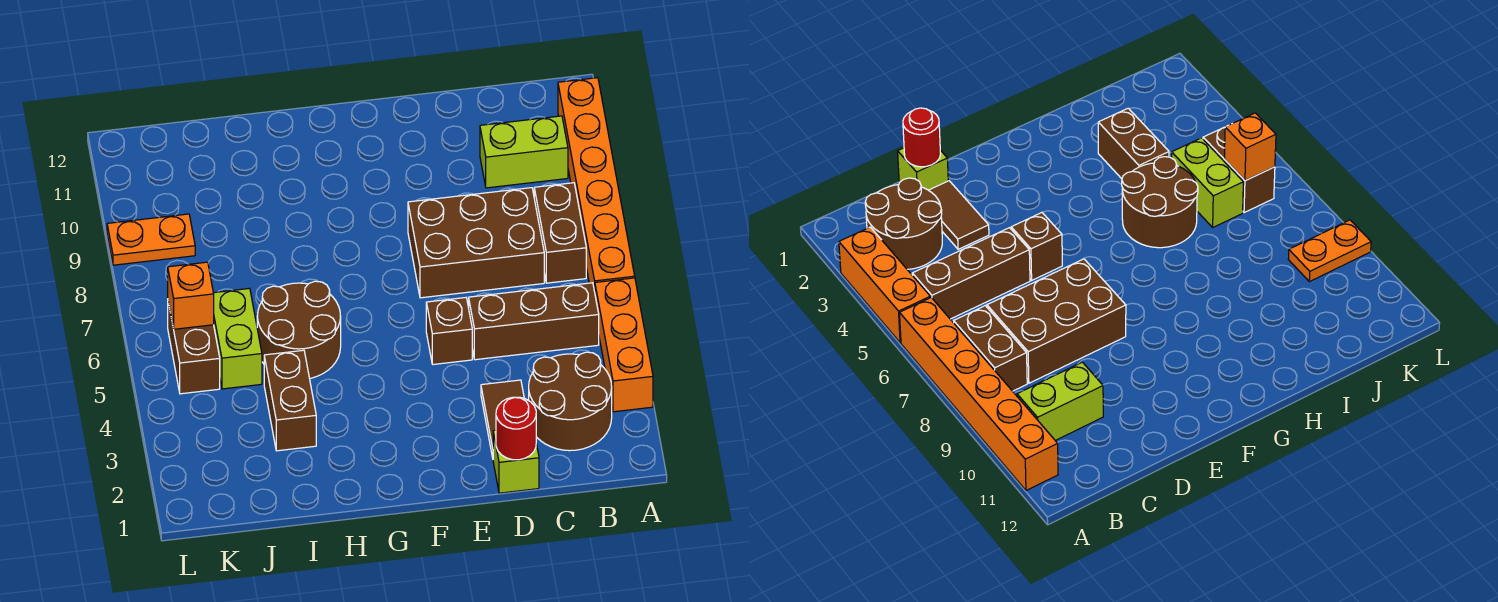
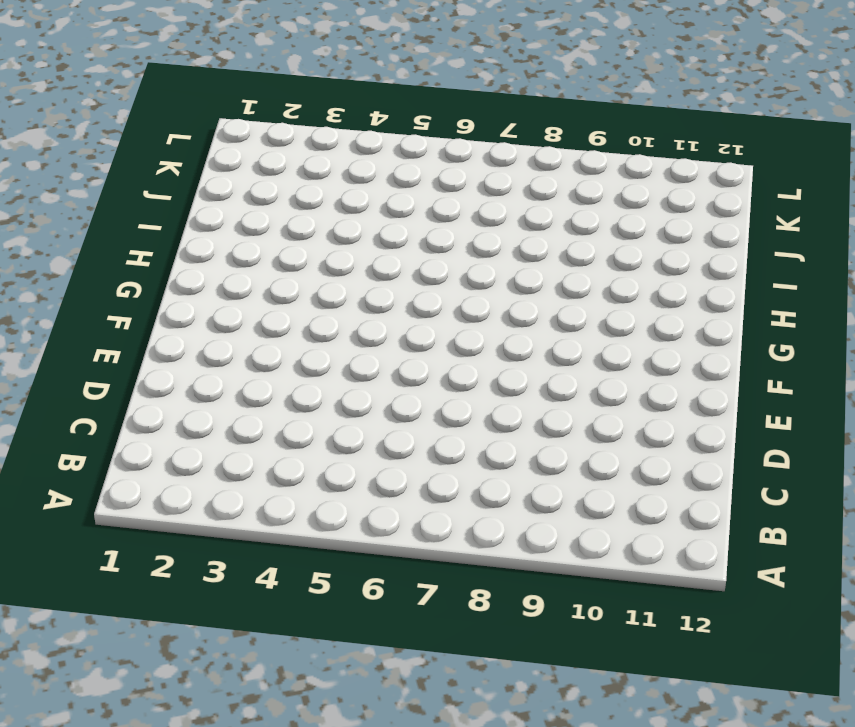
none -> orange 1x3 brick [595,278,653,412]
none -> orange 1x6 brick [558,78,635,291]
none -> brown 2x2 round brick [529,352,612,451]

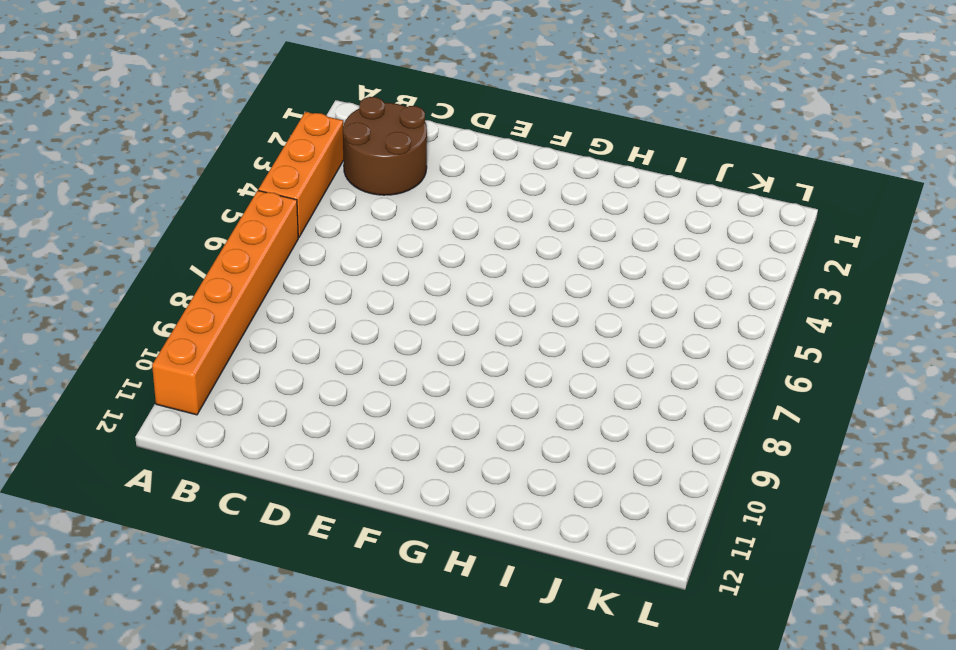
none -> brown 1x3 brick [469,283,599,360]
none -> brown 1x2 brick [534,183,586,283]
none -> lime 1x2 brick [480,116,568,188]

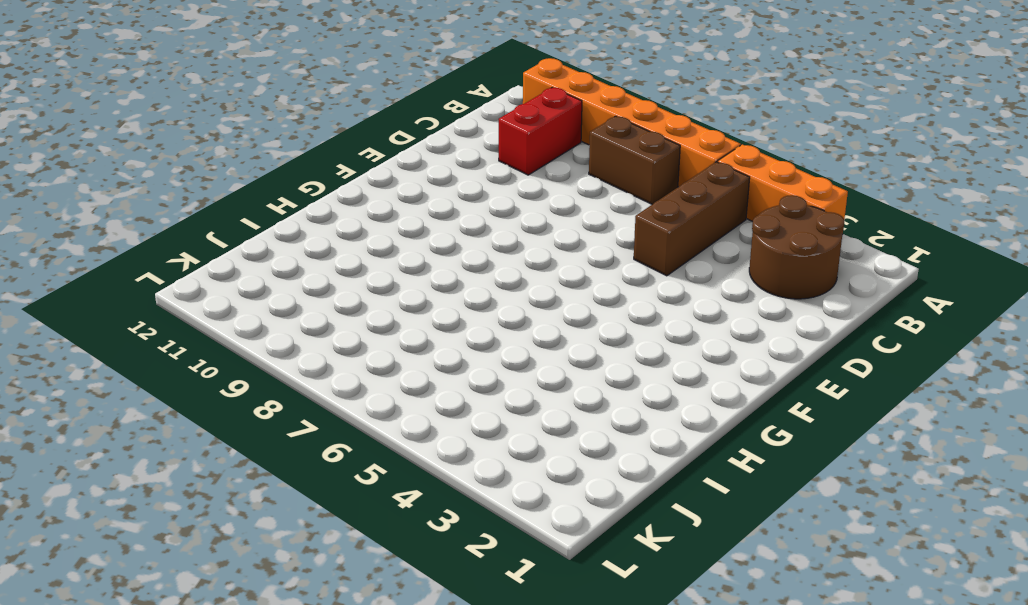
red 1x2 brick [499,87,582,175] -> lime 1x2 brick [480,116,568,188]
none -> brown 2x3 brick [408,188,544,298]
none -> lime 1x1 brick [493,430,539,493]
none -> brown 1x2 tile [481,380,524,458]

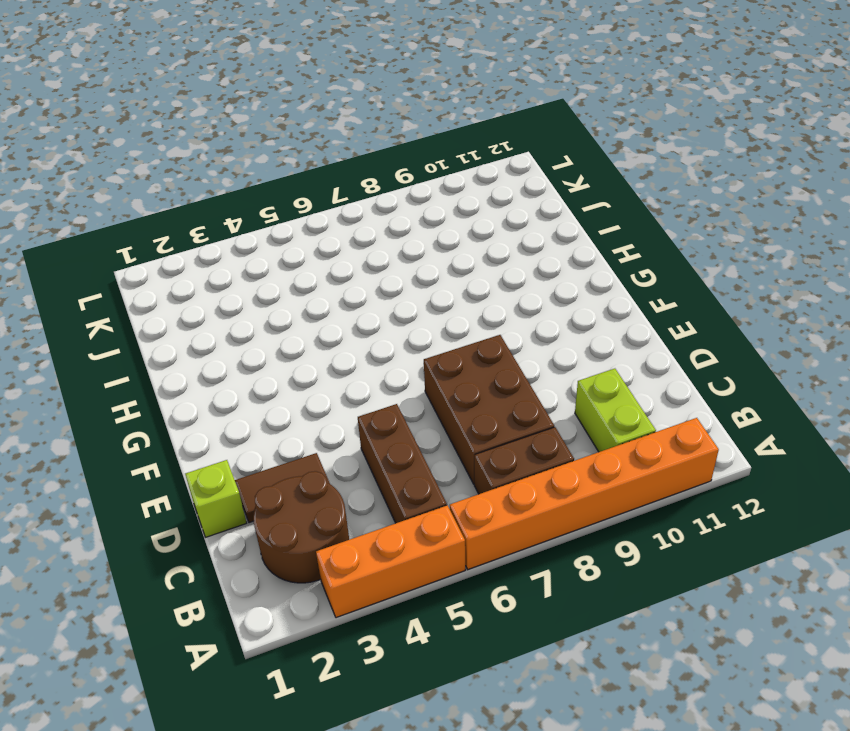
none -> brown 1x1 brick [426,298,472,364]
none -> brown 2x2 round brick [257,281,341,378]
none -> brown 1x2 brick [264,350,316,451]

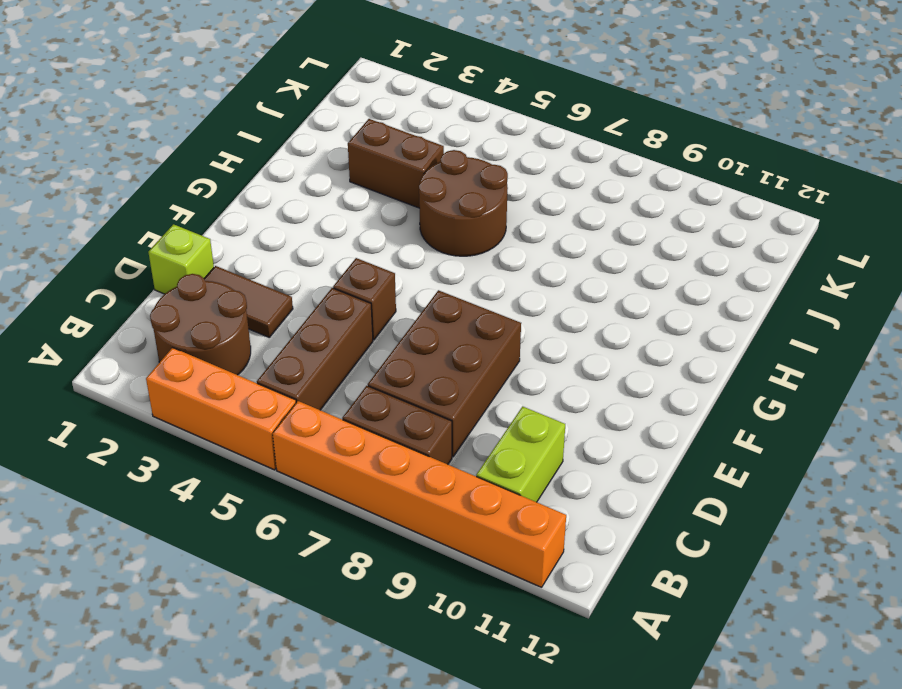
none -> lime 1x2 brick [214,288,262,389]
none -> brown 1x2 brick [168,302,220,394]
none -> orange 1x2 plate [107,214,195,265]

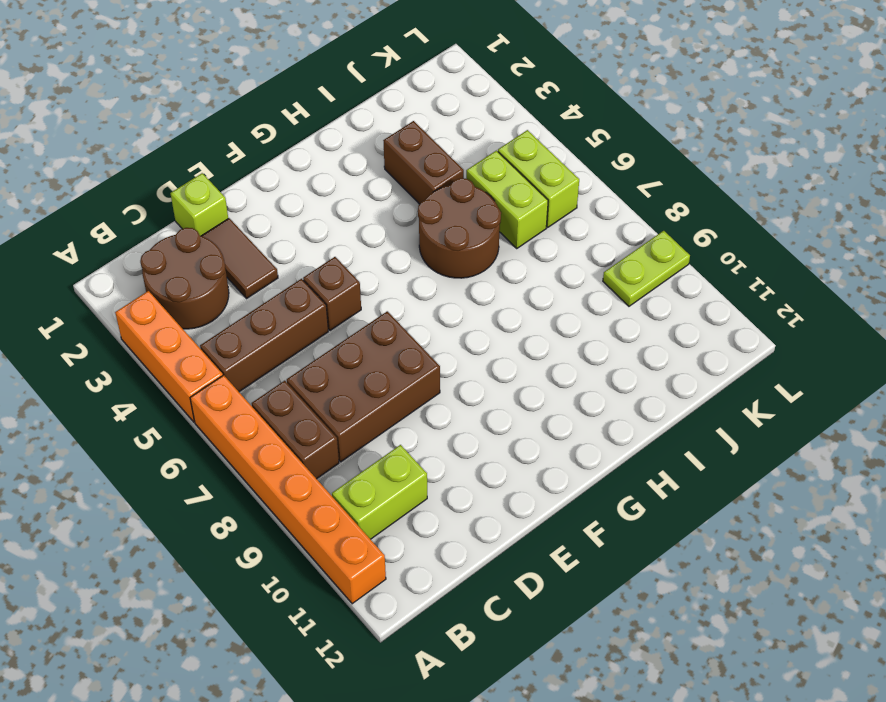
lime 1x2 brick [498,130,579,227] -> brown 1x2 brick [168,302,220,394]
lime 1x2 plate [603,231,690,306] -> orange 1x2 plate [107,214,195,265]
none -> red 1x1 round brick [496,397,536,460]
none -> orange 1x1 brick [168,262,214,329]

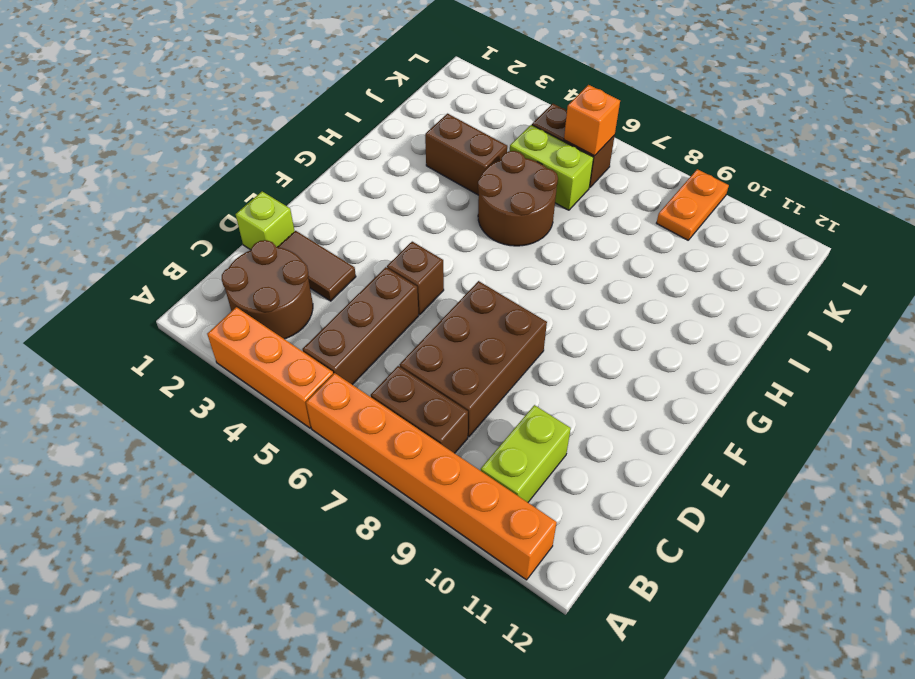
none -> red 1x1 round brick [496,397,536,460]

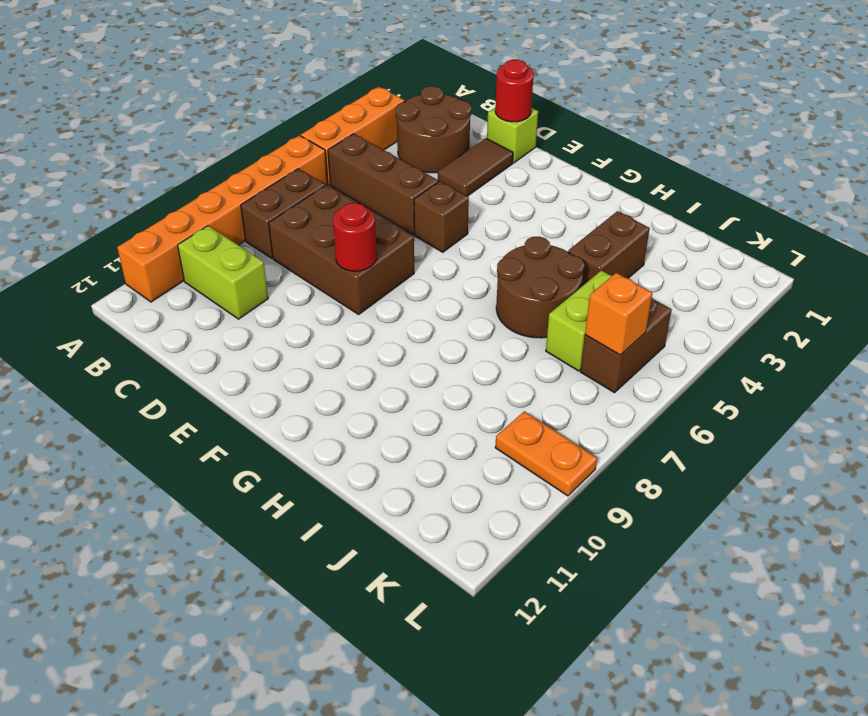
red 1x1 round brick [333,203,376,271] -> none

